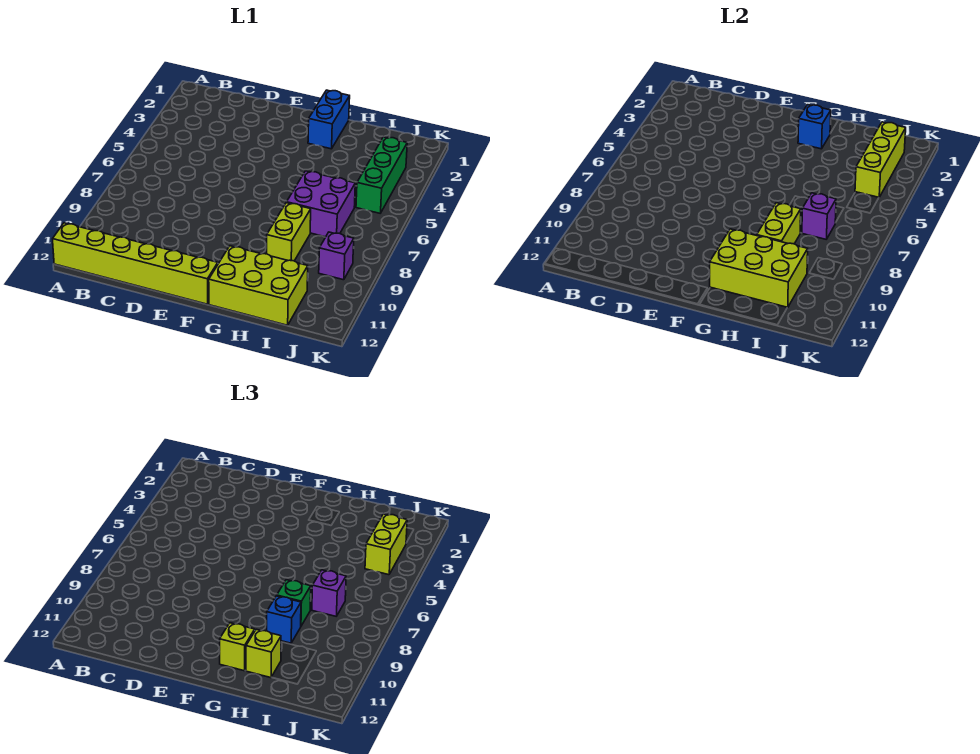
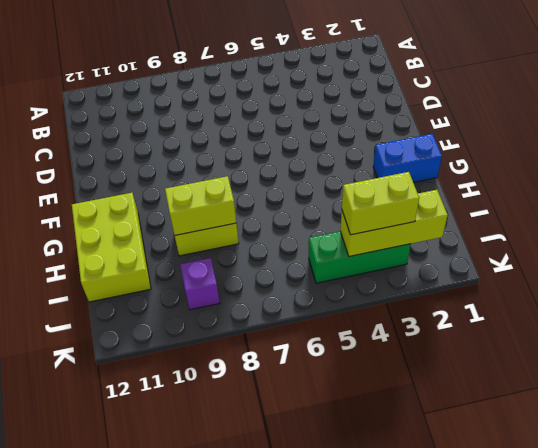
none -> lime 1x6 brick [53,223,218,304]
none -> purple 2x2 brick [287,171,355,237]
none -> blue 1x1 brick [798,105,831,149]

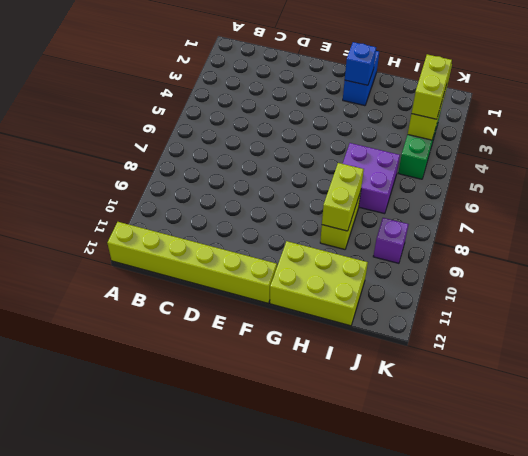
none -> lime 2x3 brick [710,229,808,308]
none -> purple 1x1 brick [802,193,836,239]
none -> lime 1x1 brick [220,623,255,671]

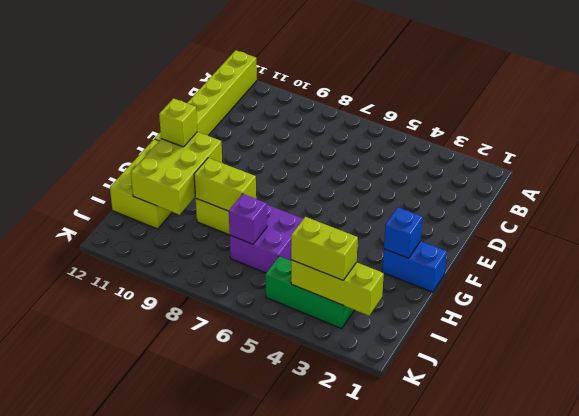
none -> purple 1x1 brick [319,232,354,280]
none -> green 1x1 brick [277,580,311,626]
none -> blue 1x1 brick [267,596,301,643]

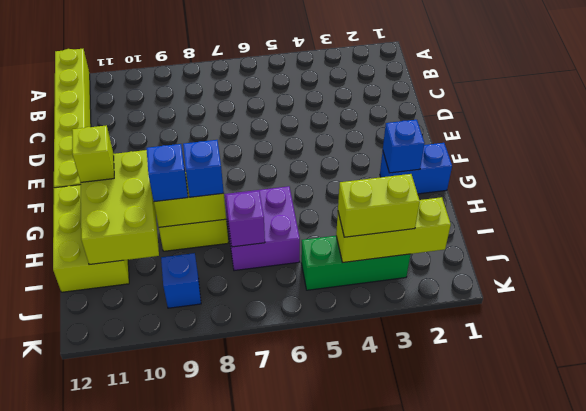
blue 1x1 brick [183,140,224,197] -> green 1x1 brick [277,580,311,626]
blue 1x1 brick [161,253,201,308] -> purple 1x1 brick [319,232,354,280]
none -> lime 1x1 brick [246,629,281,678]
none -> purple 1x1 brick [312,570,346,616]

